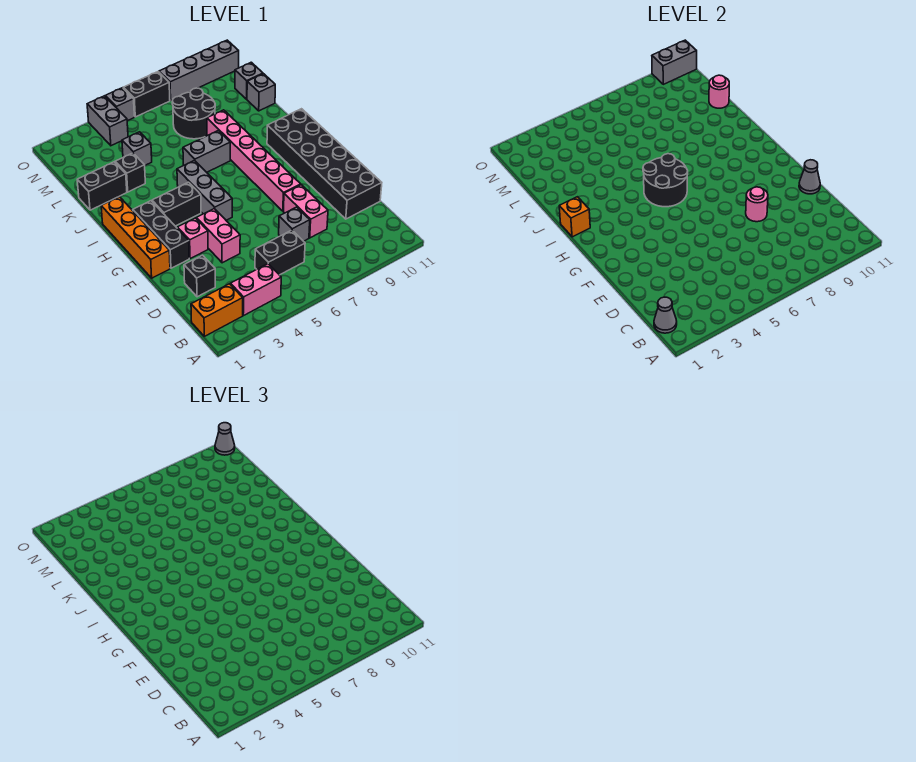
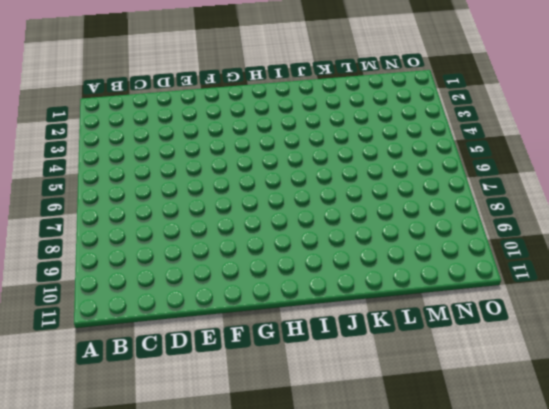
none -> orange 1x2 brick [191,284,243,336]
none -> pink 1x2 brick [230,264,281,316]
none -> black 1x2 brick [255,230,305,275]
none -> black 1x1 brick [184,255,215,297]

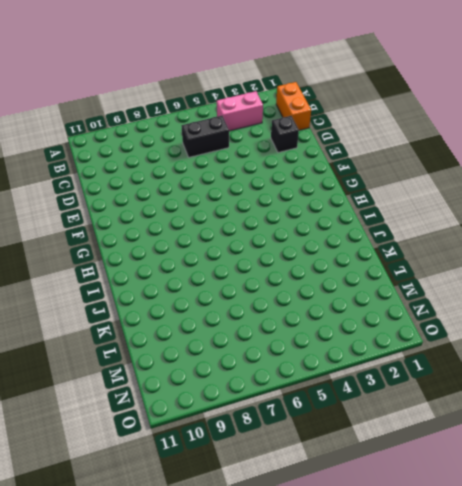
orange 1x2 brick [276,82,311,130] -> orange 1x2 brick turned to [191,284,243,336]
none -> grey 1x1 brick [279,207,310,241]
none -> pink 1x2 brick [283,185,328,238]
none -> black 2x6 brick [267,109,382,219]
none -> pink 1x2 brick [196,209,240,263]

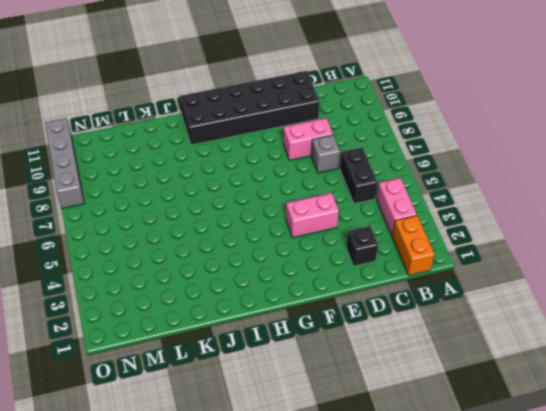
none -> orange 1x4 brick [101,197,170,278]
none -> black 1x3 brick [133,201,189,268]
none -> pink 1x1 brick [177,218,208,259]
none -> pink 1x6 brick [207,110,301,211]

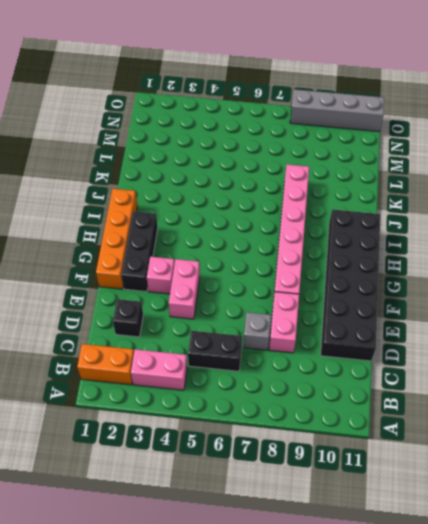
none -> grey 1x3 brick [177,161,232,220]
none -> black 1x2 brick [152,182,201,226]
none -> grey 1x2 brick [183,131,230,172]
none -> black 1x2 brick [77,162,127,210]

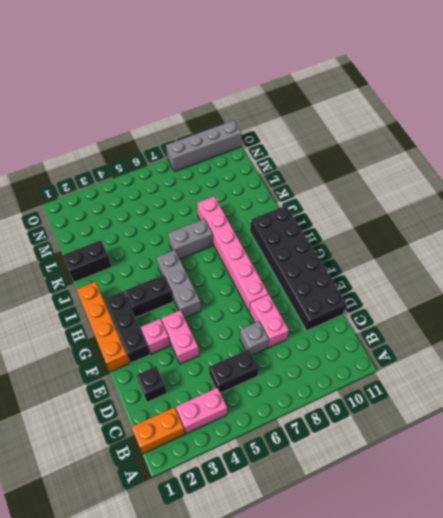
none -> black 1x1 brick [115,153,145,192]
none -> grey 1x1 brick [122,132,152,165]
none -> black 2x2 round brick [172,88,215,139]
none -> grey 1x1 brick [247,74,275,111]

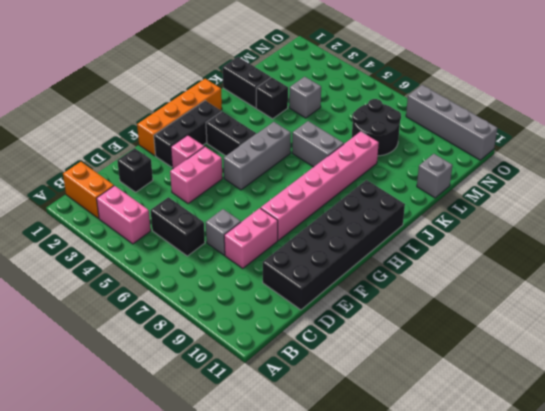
none -> grey 1x1 brick [235,62,263,99]
none -> grey 1x2 brick [87,96,128,146]
none -> grey 1x1 brick [105,88,135,121]
none -> black 1x2 brick [123,72,170,117]

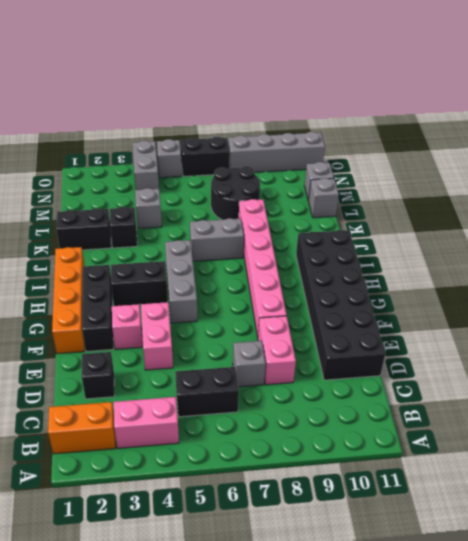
none -> grey 1x1 cone [654,297,677,333]
none -> pink 1x1 round brick [746,187,768,222]
none -> grey 1x1 cone [799,160,820,194]
none -> black 2x2 round brick [643,154,688,207]

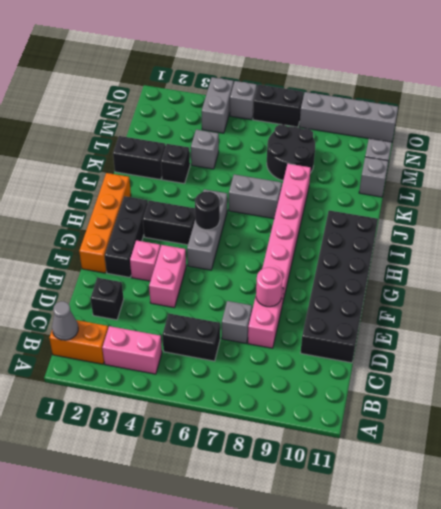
black 1x1 round brick [195,192,220,230] -> black 2x2 round brick [643,154,688,207]
none -> grey 1x1 cone [799,160,820,194]
none -> orange 1x1 brick [559,197,590,237]
none -> pink 1x1 round brick [709,75,729,108]
none -> grey 1x2 brick [652,40,697,84]

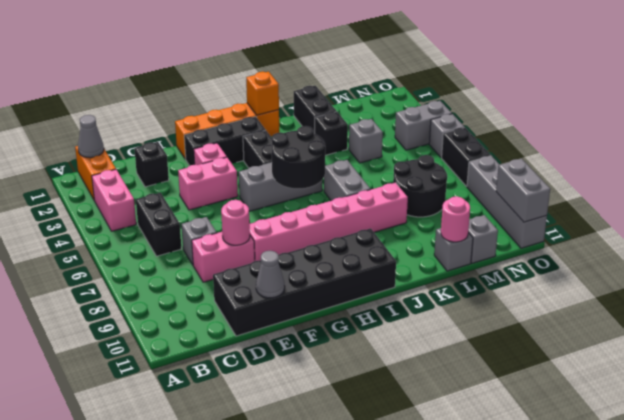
none -> grey 1x1 cone [215,423,235,455]

